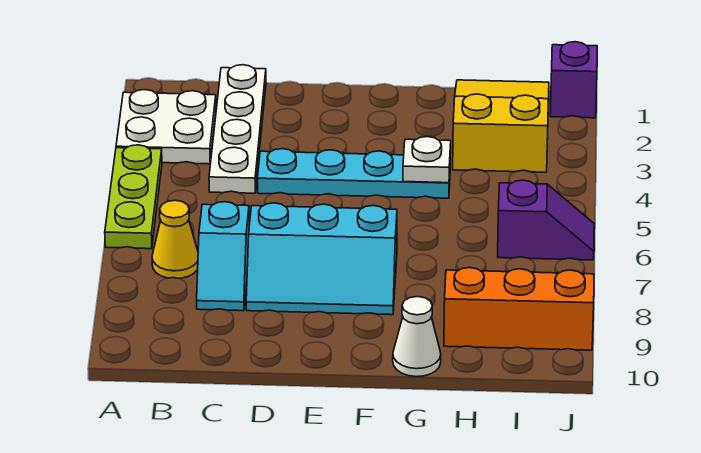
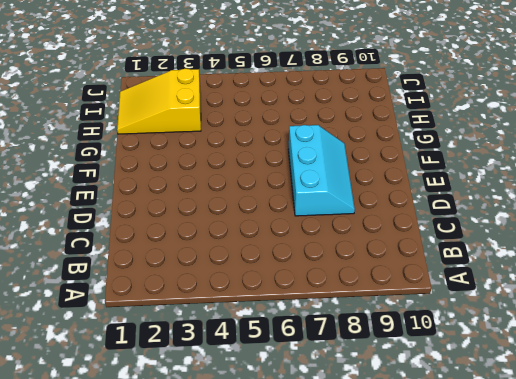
none -> white 2x2 plate [116,90,216,164]
none -> lime 1x3 plate [105,145,162,249]
none -> yellow 1x1 cone [152,200,198,279]

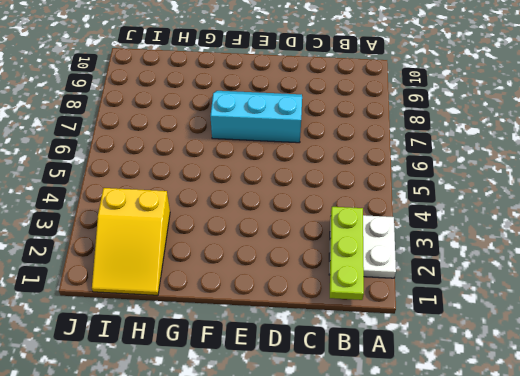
lime 1x3 plate [330,207,364,300] -> lime 1x3 plate moved to [105,145,162,249]
none -> yellow 1x1 cone [152,200,198,279]
none -> white 1x4 plate [209,65,266,193]
none -> cyan 1x2 slope [197,202,249,311]

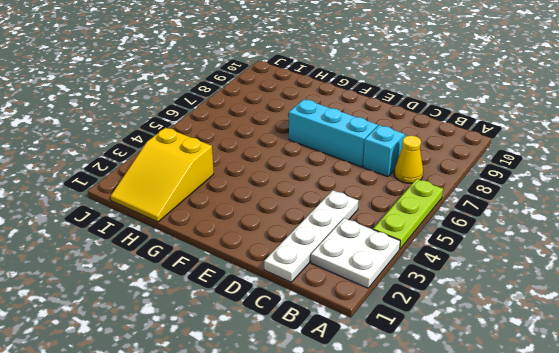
none -> cyan 1x4 plate [258,149,450,198]
none -> white 1x1 cone [393,297,441,377]
none -> orange 1x3 brick [444,267,594,350]

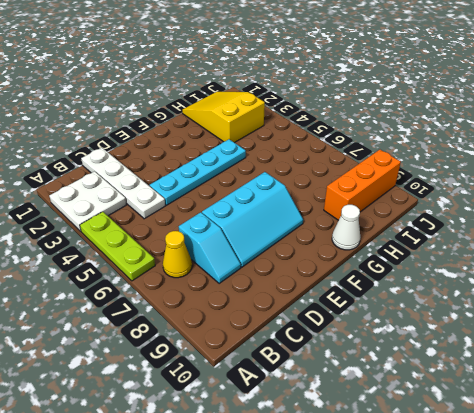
none -> purple 1x2 slope [498,180,594,260]
none -> purple 1x1 brick [550,42,597,118]
none -> white 1x1 plate [403,137,451,183]

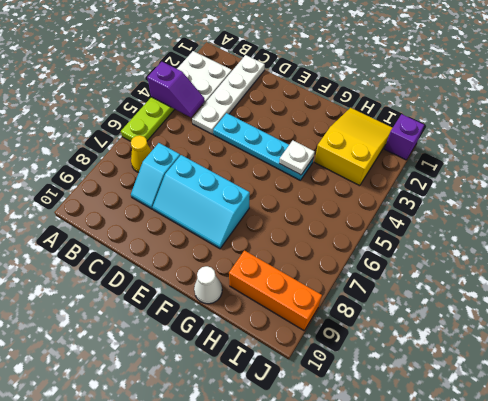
purple 1x2 slope [147,62,205,117] -> purple 1x2 slope moved to [498,180,594,260]

